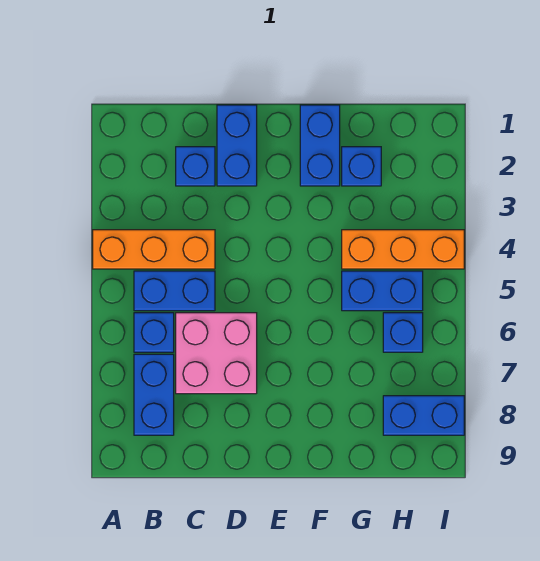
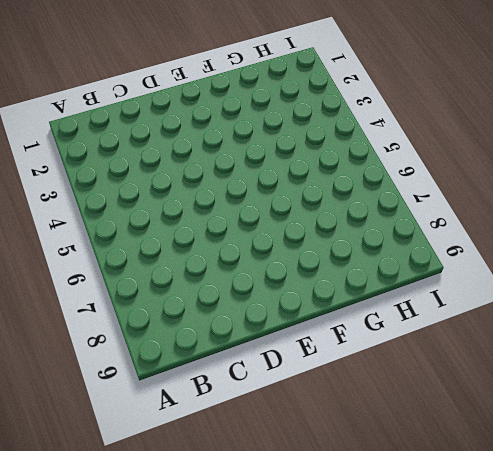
none -> orange 1x3 brick [93,230,215,269]
none -> blue 1x2 brick [134,271,215,311]
none -> blue 1x1 brick [134,313,174,352]

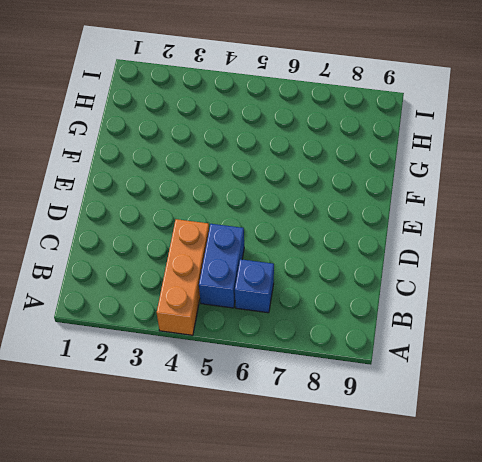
none -> blue 1x2 brick [134,354,174,435]
none -> blue 1x1 brick [176,147,215,186]
none -> pink 2x2 brick [176,313,257,394]

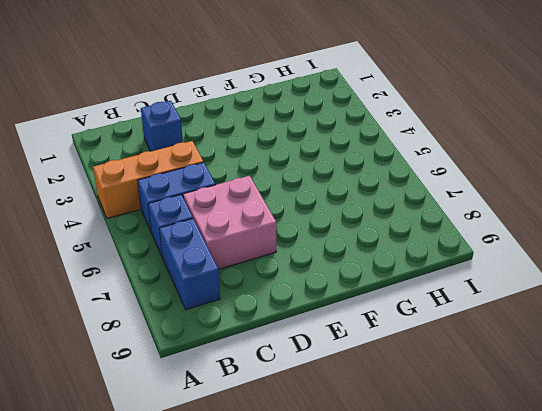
none -> blue 1x2 brick [217,105,257,186]
none -> blue 1x2 brick [300,105,340,186]
none -> blue 1x1 brick [342,147,381,186]

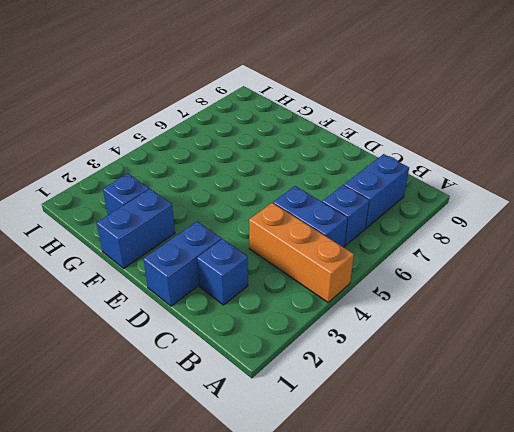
none -> pink 2x2 brick [176,313,257,394]
none -> orange 1x3 brick [342,230,464,269]
none -> blue 1x2 brick [342,271,423,311]

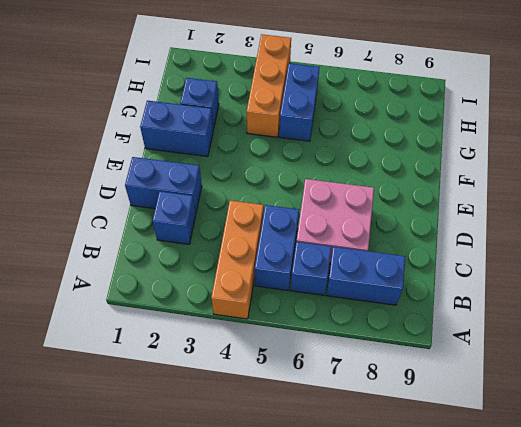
none -> blue 1x1 brick [383,313,423,352]
none -> blue 1x2 brick [383,396,464,435]

